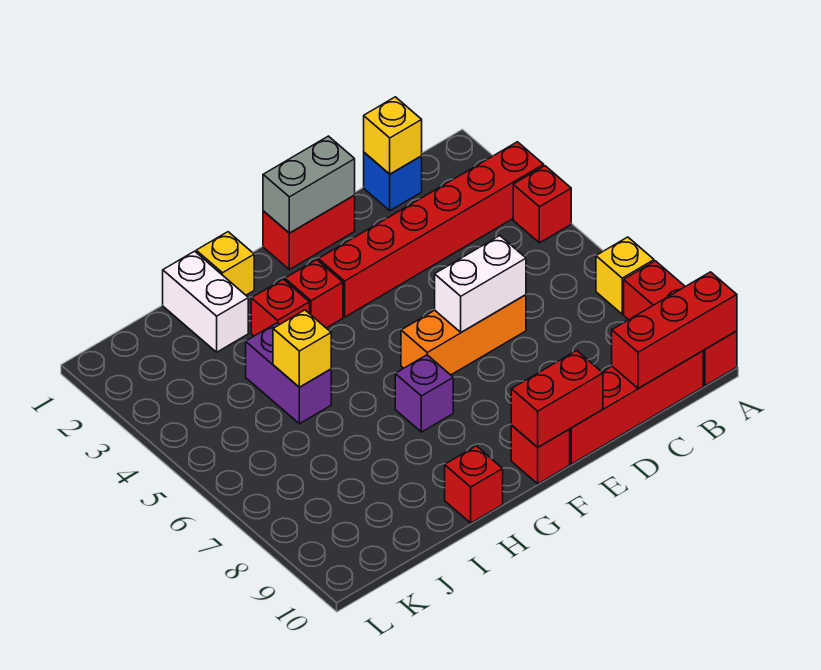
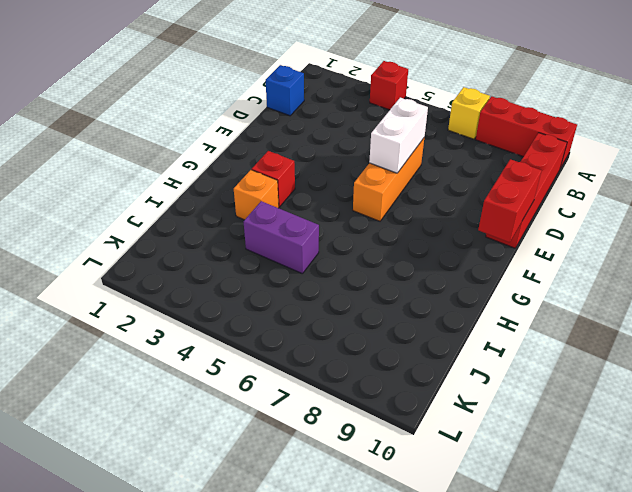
orange 1x1 brick [234,170,279,220] -> red 1x1 brick [251,279,310,336]
none -> red 1x6 brick [318,142,544,317]
none -> red 1x2 brick [263,195,355,270]
none -> red 1x1 brick [511,426,570,484]

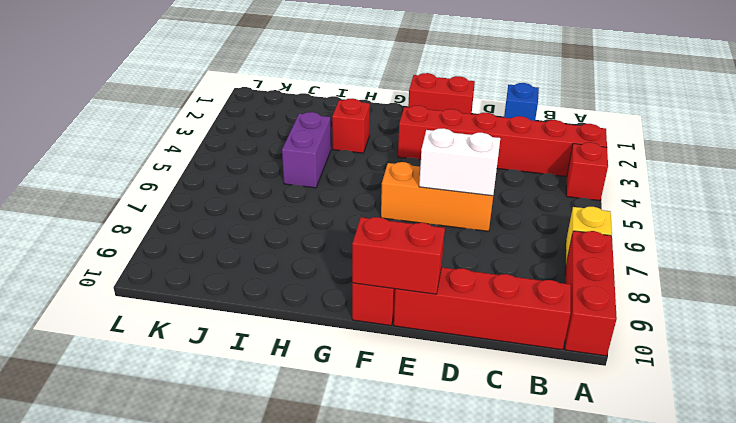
none -> red 1x1 brick [285,260,343,328]
none -> purple 1x1 brick [395,355,453,432]
none -> yellow 1x1 brick [196,232,254,295]

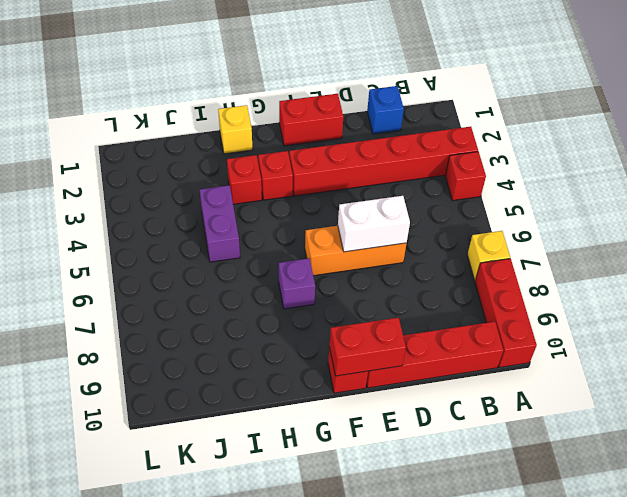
none -> red 1x1 brick [445,446,503,523]
none -> white 1x2 brick [163,251,248,352]
none -> red 1x3 brick [612,272,737,389]

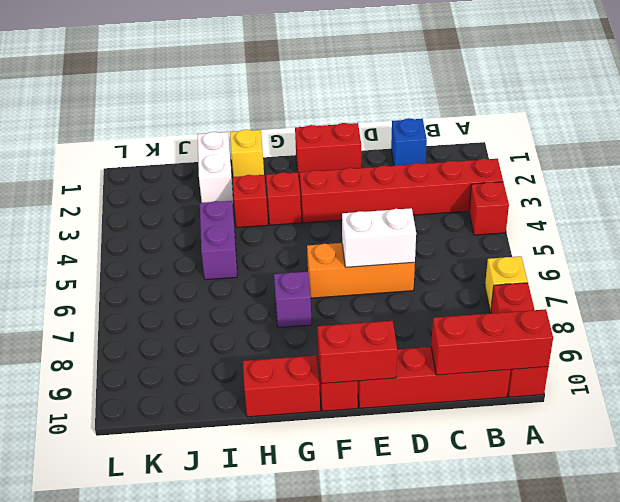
red 1x2 brick [243,356,320,417] -> red 1x1 brick [445,446,503,523]
none -> yellow 1x1 brick [364,97,422,174]
none -> grey 1x2 brick [263,136,355,233]
none -> yellow 1x1 brick [273,310,331,387]

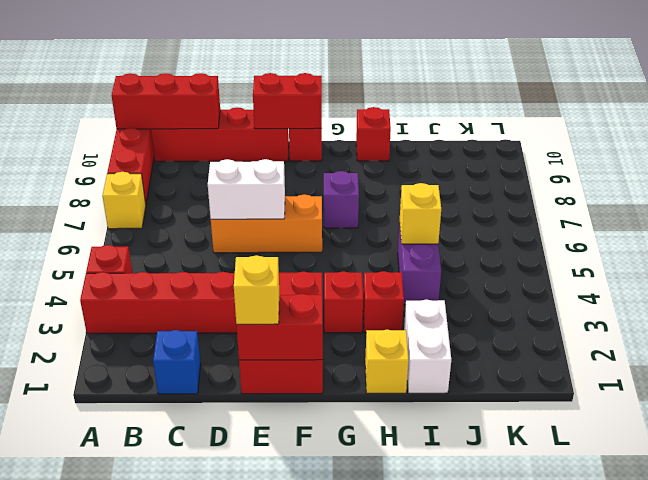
red 1x2 brick [236,294,323,360] -> grey 1x2 brick [263,136,355,233]
yellow 1x1 brick [234,255,279,324] -> yellow 1x1 brick moved to [364,97,422,174]

